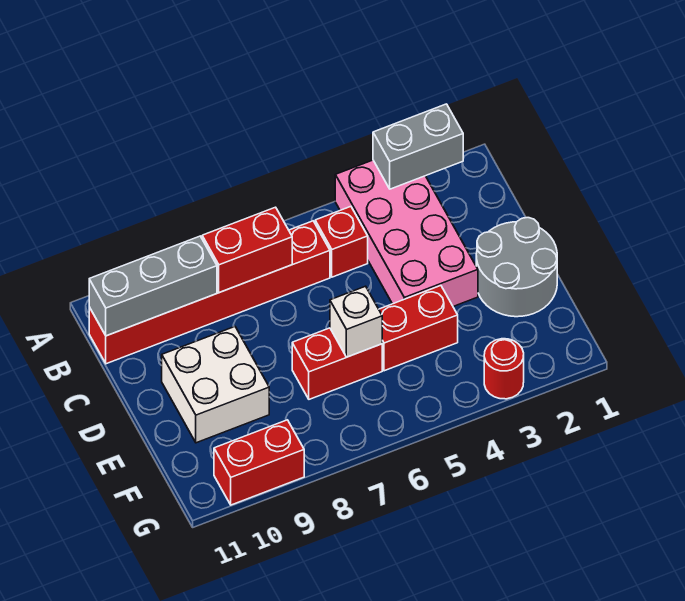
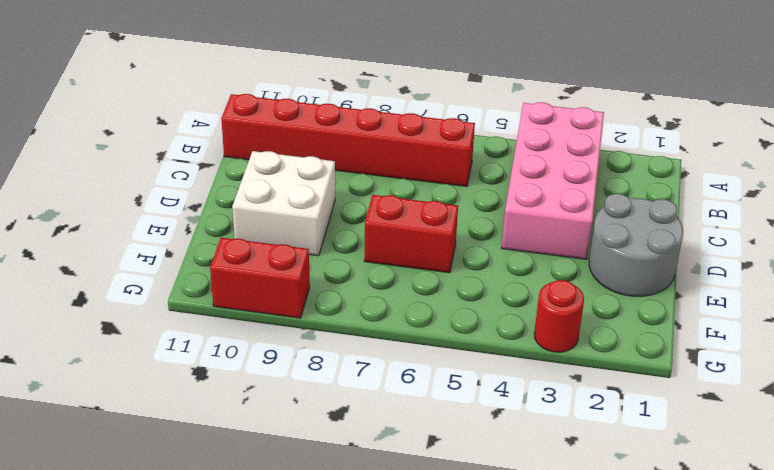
none -> red 1x1 brick [315,207,368,277]
none -> red 1x2 brick [379,286,458,371]
none -> grey 1x2 brick [373,104,463,189]

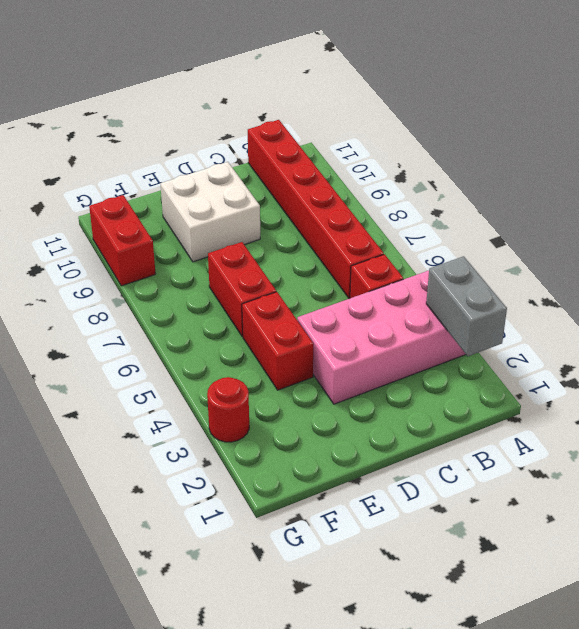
none -> grey 2x2 round brick [476,218,557,317]
none -> red 1x2 brick [202,207,292,293]
none -> grey 1x3 brick [89,236,217,336]

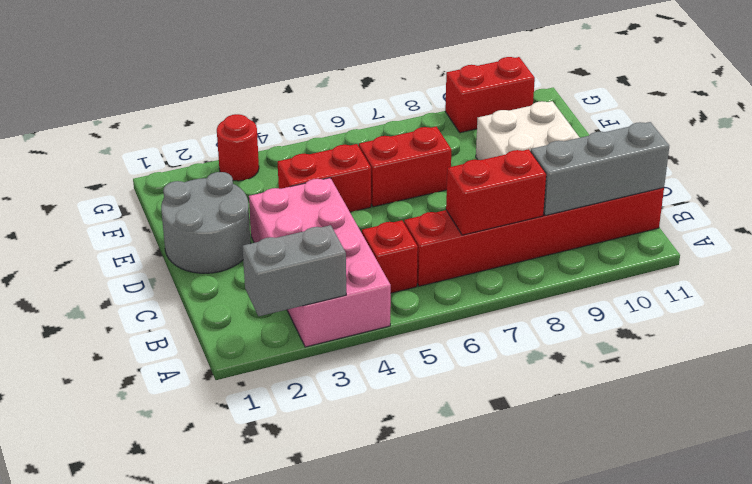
none -> white 1x1 brick [330,286,382,357]

